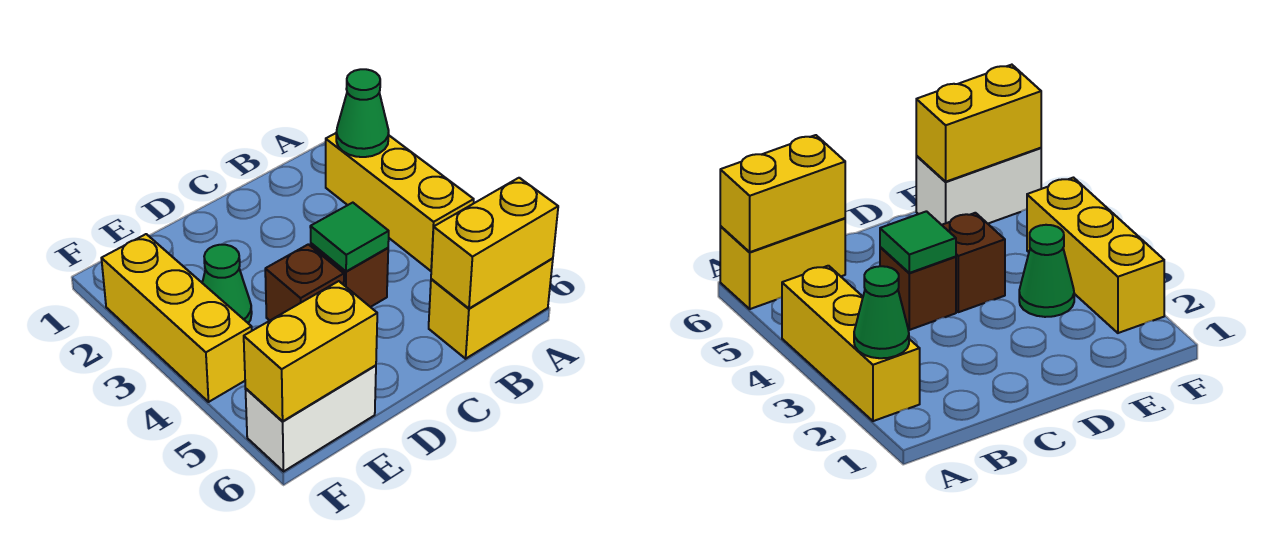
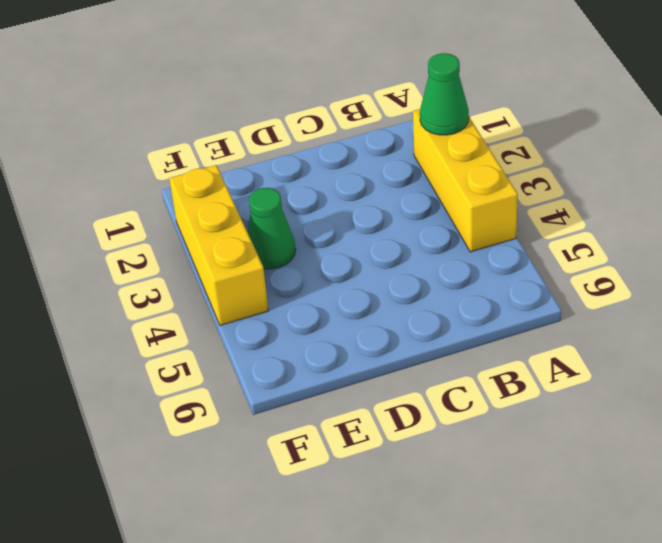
none -> yellow 1x2 brick [429,258,553,359]
none -> brown 1x1 brick [311,243,388,307]

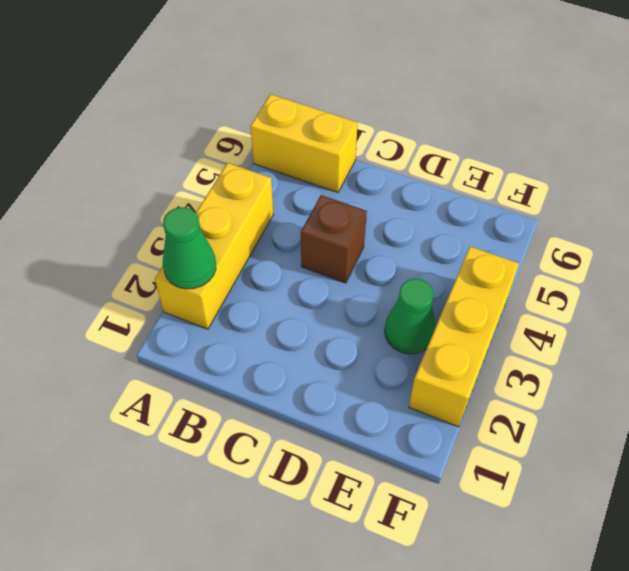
none -> brown 1x1 brick [265,244,344,321]
none -> white 1x2 brick [246,365,376,471]

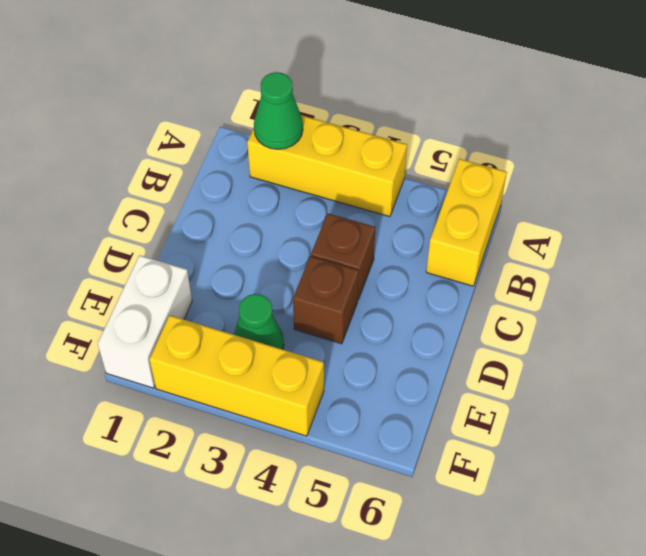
white 1x2 brick [98,255,192,388] -> white 1x2 brick moved to [246,365,376,471]
none -> yellow 1x2 brick [431,178,558,308]
none -> green 1x1 tile [310,203,389,271]

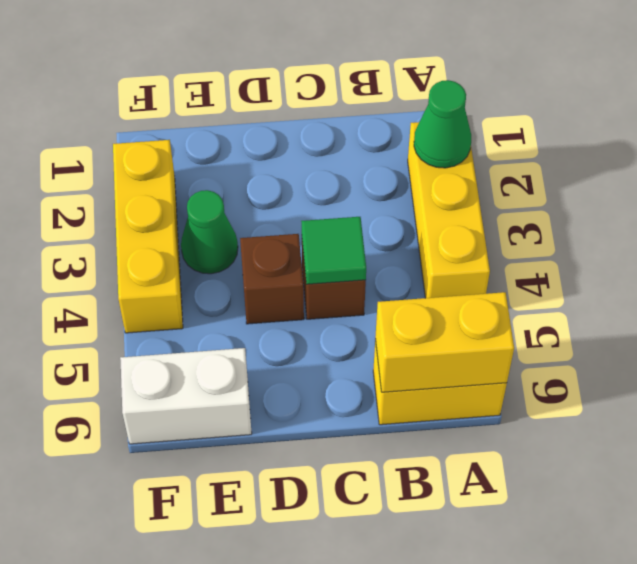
none -> yellow 1x2 brick [244,281,377,421]

